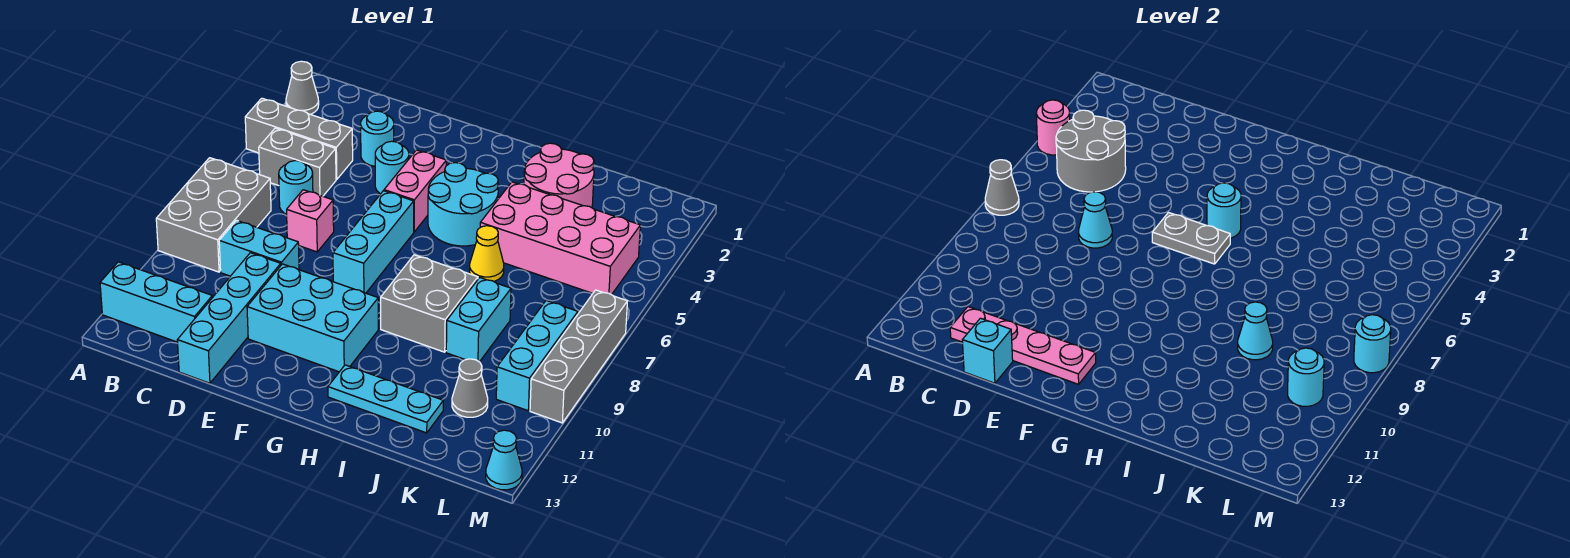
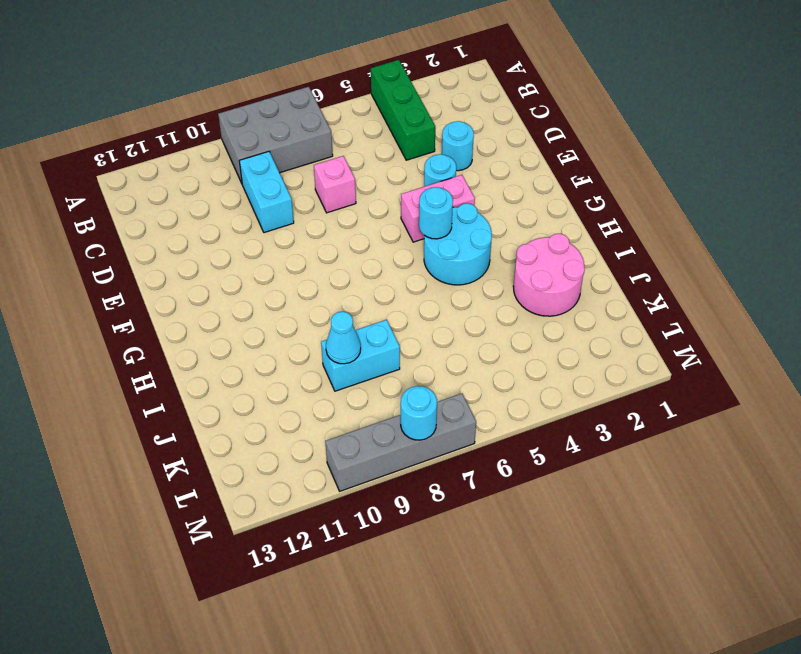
green 1x3 brick [371,60,435,160] -> grey 1x3 brick [245,98,353,180]
none -> grey 1x1 cone [286,61,319,114]
none -> cyan 1x3 brick [100,262,212,342]
none -> grey 1x2 brick [259,128,336,196]
none -> cyan 1x1 round brick [279,161,313,214]

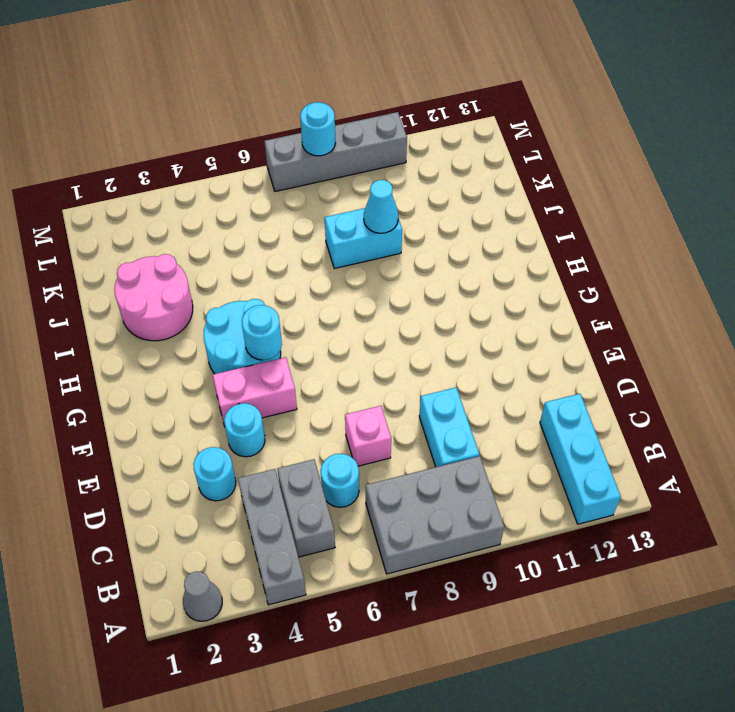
none -> cyan 1x4 brick [177,253,281,383]
none -> cyan 2x3 brick [247,264,378,372]
none -> cyan 1x3 brick [333,191,414,293]
none -> grey 2x2 brick [381,255,478,352]

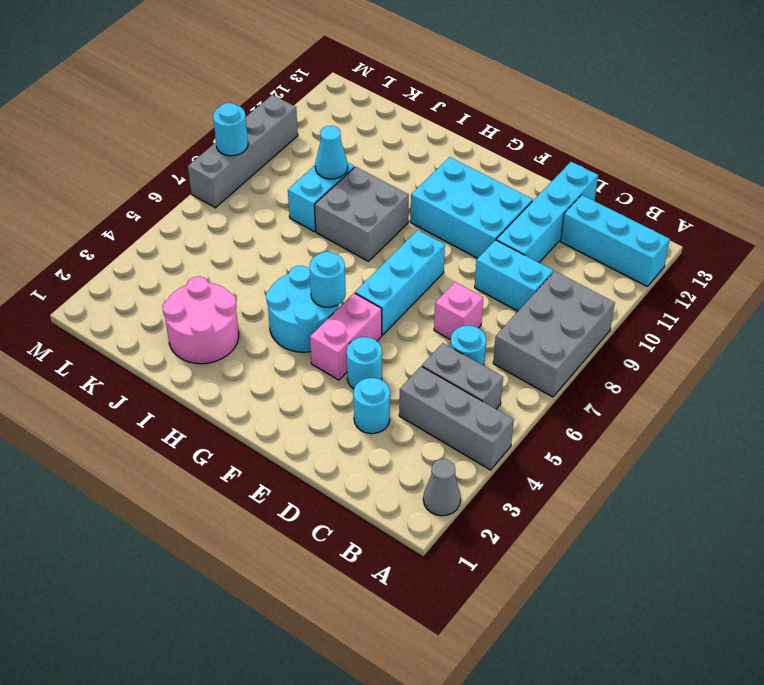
none -> cyan 1x3 plate [328,365,443,433]
none -> pink 2x4 brick [480,182,640,295]
none -> yellow 1x1 cone [470,226,504,281]
none -> grey 1x1 cone [452,359,488,417]

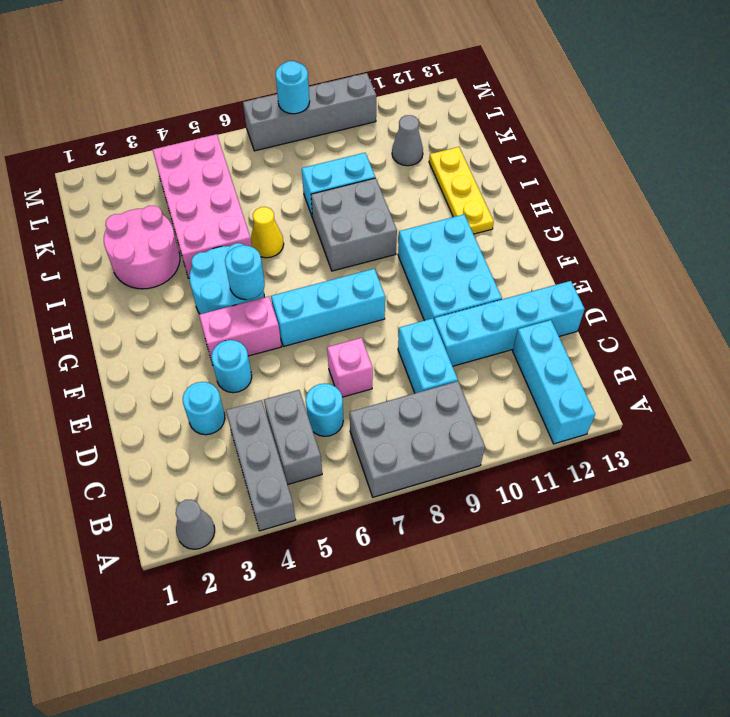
yellow 1x3 plate [429,147,494,234] -> cyan 1x3 plate [328,365,443,433]
none -> cyan 1x3 brick [496,301,578,411]
none -> cyan 1x1 cone [486,430,522,490]
none -> pink 1x1 round brick [1036,100,1070,155]
none -> grey 1x1 cone [985,160,1019,215]

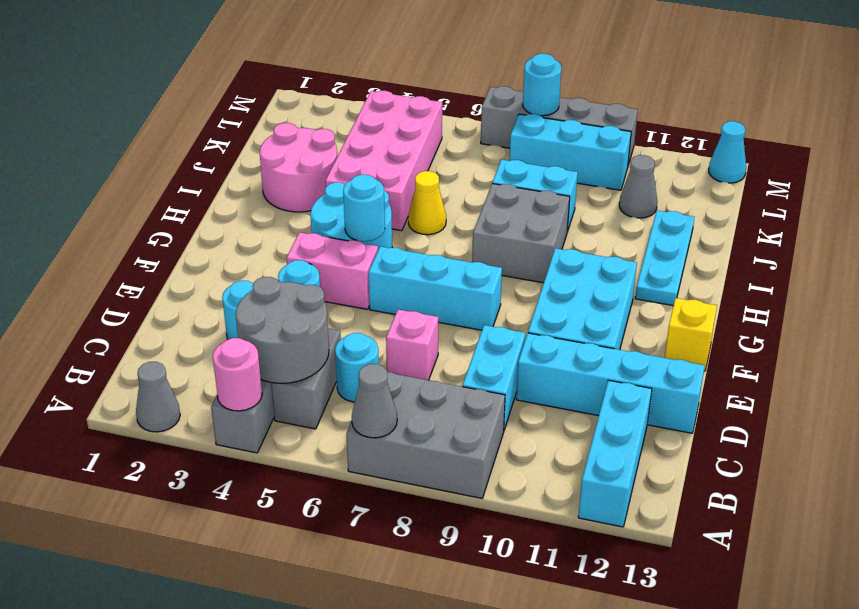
yellow 1x1 brick [665,298,717,371] -> none
none -> pink 1x4 plate [950,307,1096,384]
none -> cyan 1x1 cone [1078,192,1112,248]
none -> cyan 1x1 brick [962,318,1013,383]
none -> grey 1x2 plate [1152,213,1230,264]

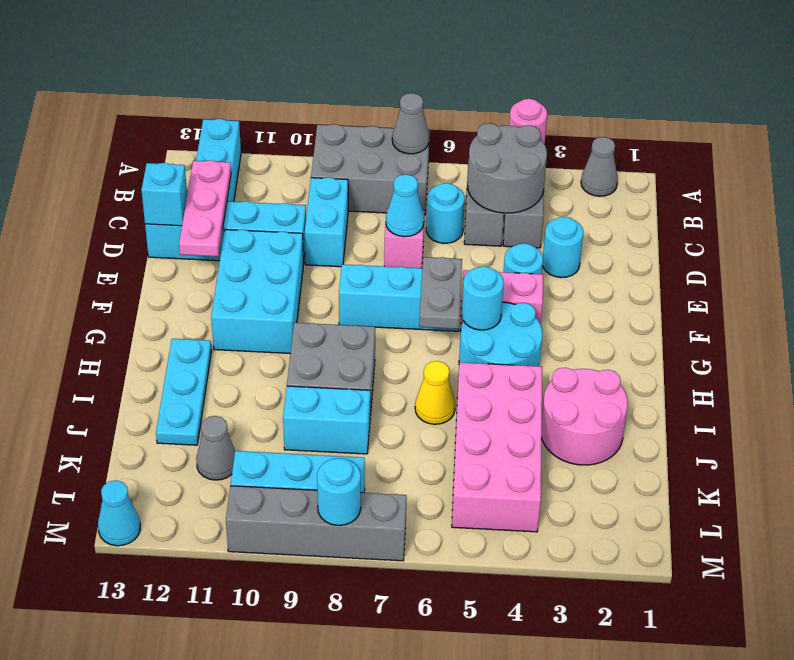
pink 1x3 plate [179,160,231,257] -> pink 1x4 plate [950,307,1096,384]
none -> cyan 1x1 cone [1238,302,1273,360]
none -> cyan 1x1 round brick [1288,348,1324,406]

